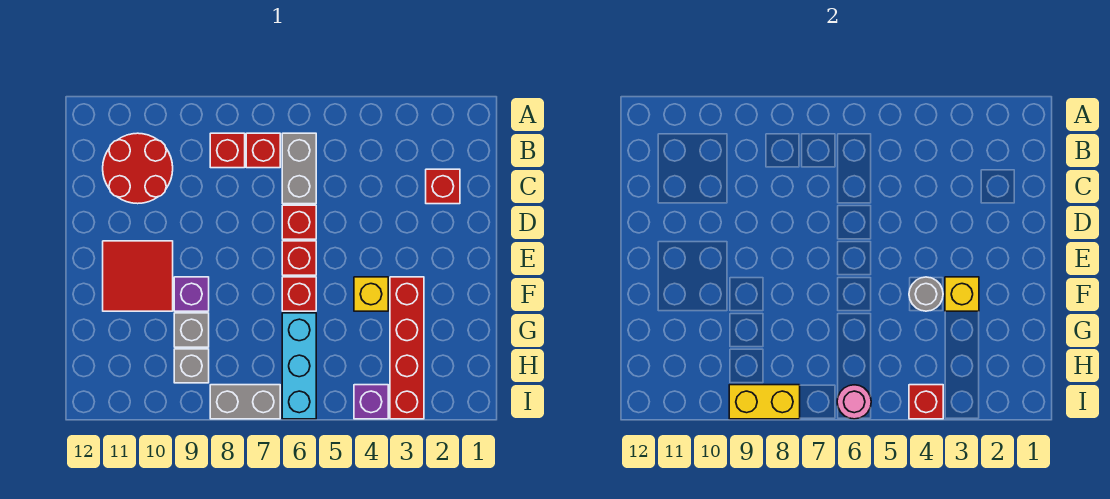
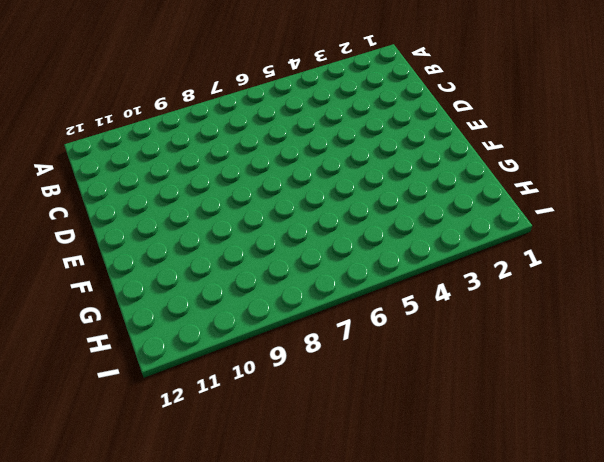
none -> grey 1x2 brick [282,133,316,204]
none -> red 1x1 brick [246,133,280,168]
none -> red 1x1 brick [210,133,245,168]

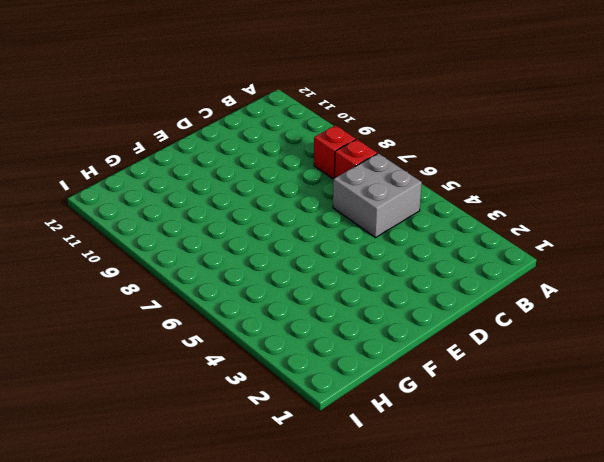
grey 2x2 brick [333,153,422,238] -> grey 1x2 brick [282,133,316,204]
none -> red 2x2 round brick [103,133,173,204]
none -> red 1x1 brick [426,169,460,204]
none -> red 1x1 brick [282,205,316,239]

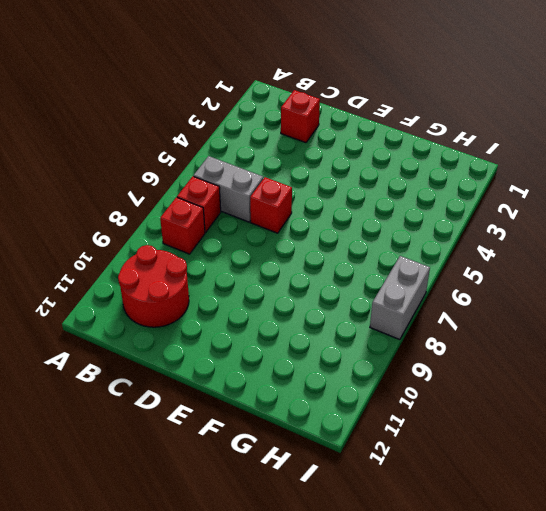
none -> red 1x1 brick [282,241,316,275]
none -> red 2x2 tile [103,241,173,311]
none -> red 1x4 brick [390,277,424,419]

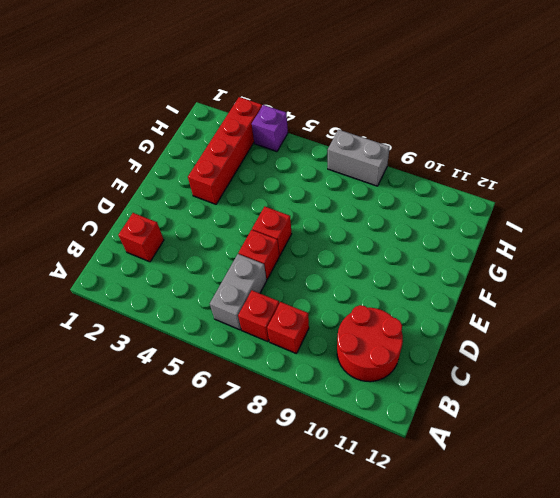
none -> red 2x2 tile [103,241,173,311]
none -> yellow 1x1 brick [354,277,388,311]
none -> red 1x1 brick [282,277,316,311]

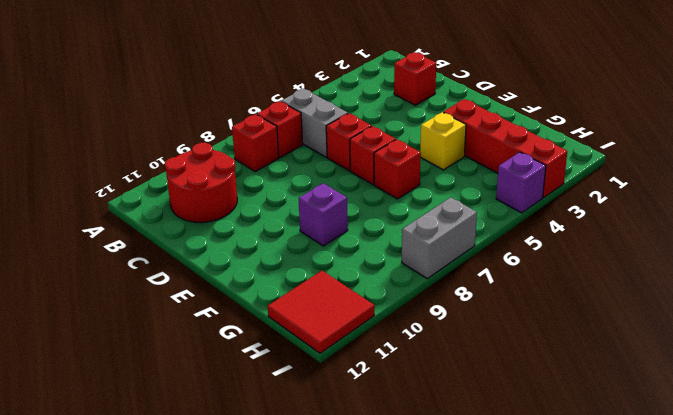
red 2x2 tile [268,271,374,353] -> red 2x2 tile moved to [103,241,173,311]
none -> cyan 1x3 brick [282,313,316,419]
none -> grey 1x1 brick [174,313,209,347]
none -> grey 1x1 brick [174,349,209,383]

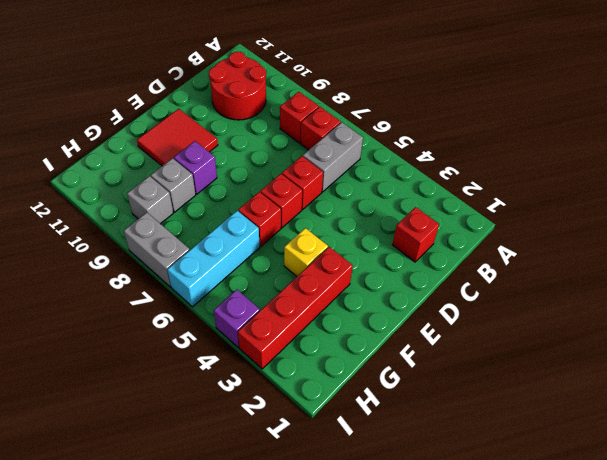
none -> yellow 1x1 brick [945,277,979,311]
none -> grey 1x1 round brick [909,277,943,311]
none -> red 1x1 brick [909,385,943,419]

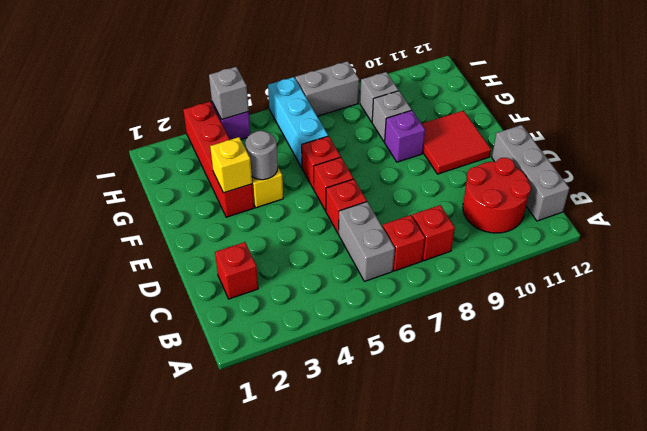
grey 1x3 brick [492,125,569,221] -> none
grey 1x1 brick [209,67,249,120] -> red 1x1 brick [909,385,943,419]
none -> pink 1x1 round brick [837,385,871,419]
none -> yellow 1x2 brick [729,385,800,419]

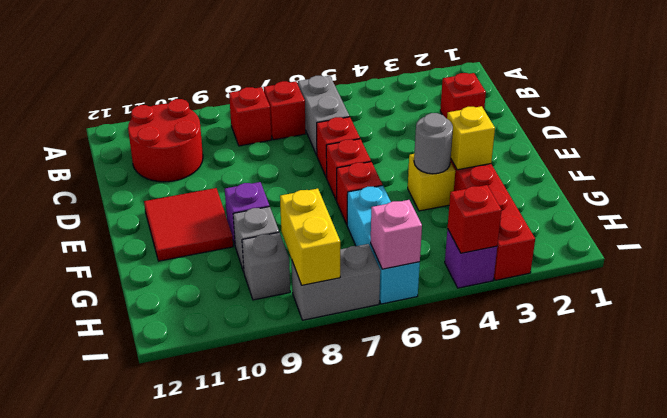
yellow 1x2 brick [280,189,340,285] -> yellow 1x2 brick turned to [729,385,800,419]
pink 1x1 brick [371,200,422,269] -> pink 1x1 round brick [837,385,871,419]

